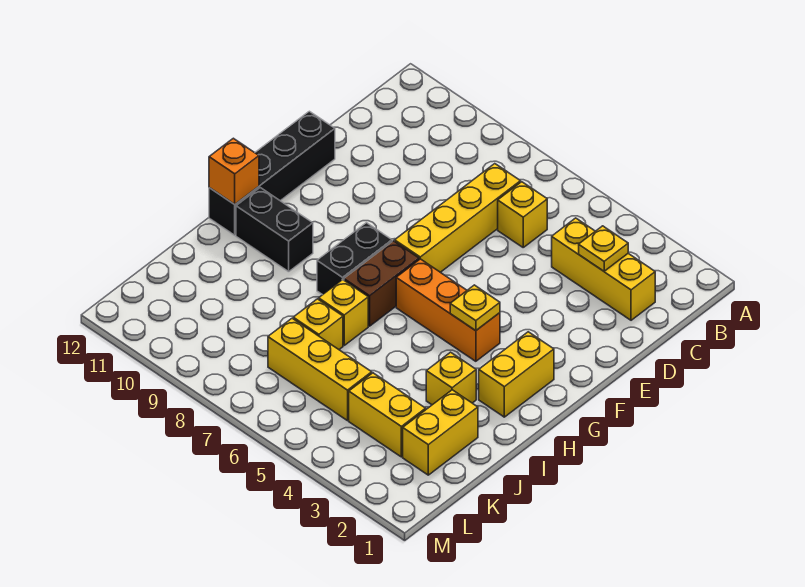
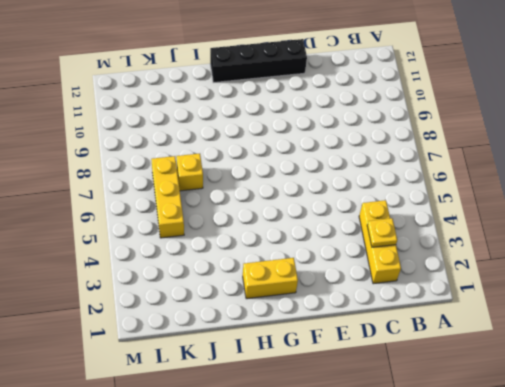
none -> yellow 1x1 brick [498,182,547,247]
none -> yellow 1x4 brick [395,164,520,272]
none -> orange 1x3 brick [396,259,500,361]

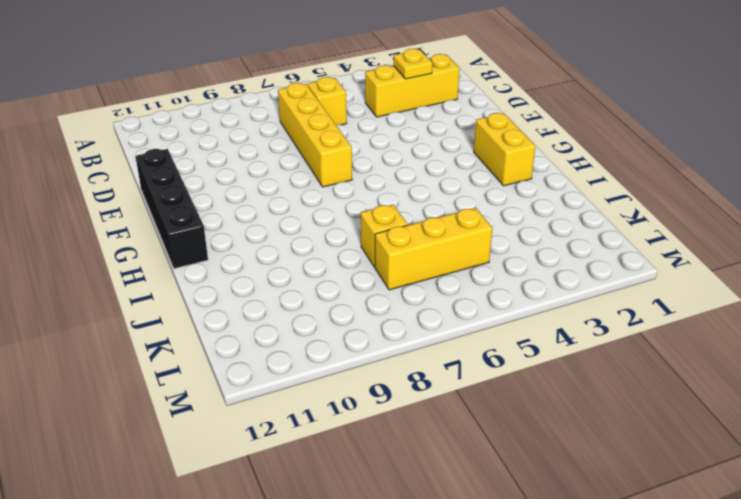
none -> orange 1x3 brick [396,259,500,361]
none -> brown 1x2 brick [344,241,419,326]
none -> black 1x2 brick [317,223,392,295]

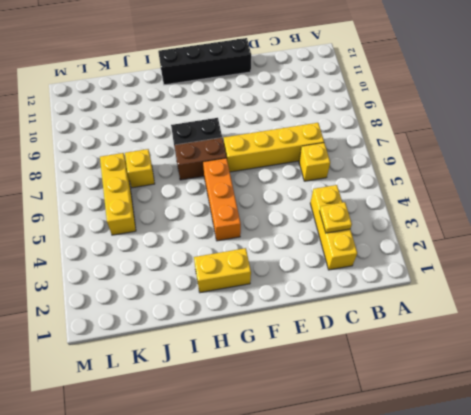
none -> black 1x2 brick [236,188,313,272]
none -> yellow 1x1 brick [426,352,476,405]
none -> yellow 1x1 brick [319,280,368,345]

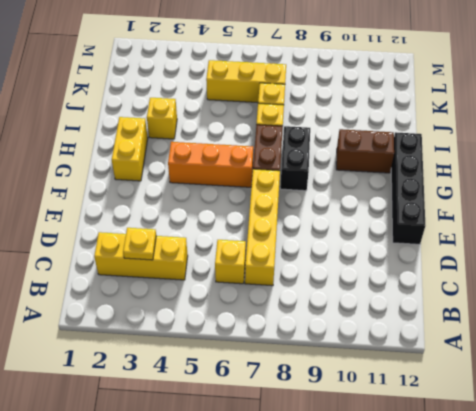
brown 1x2 brick [336,129,394,173] -> black 1x2 brick [236,188,313,272]
none -> yellow 1x2 brick [403,390,478,475]
none -> yellow 1x2 brick [349,373,426,457]
none -> yellow 1x1 plate [450,285,500,331]

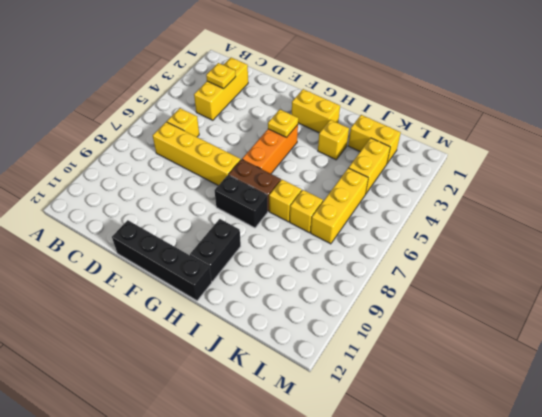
none -> orange 1x1 brick [209,138,259,204]

